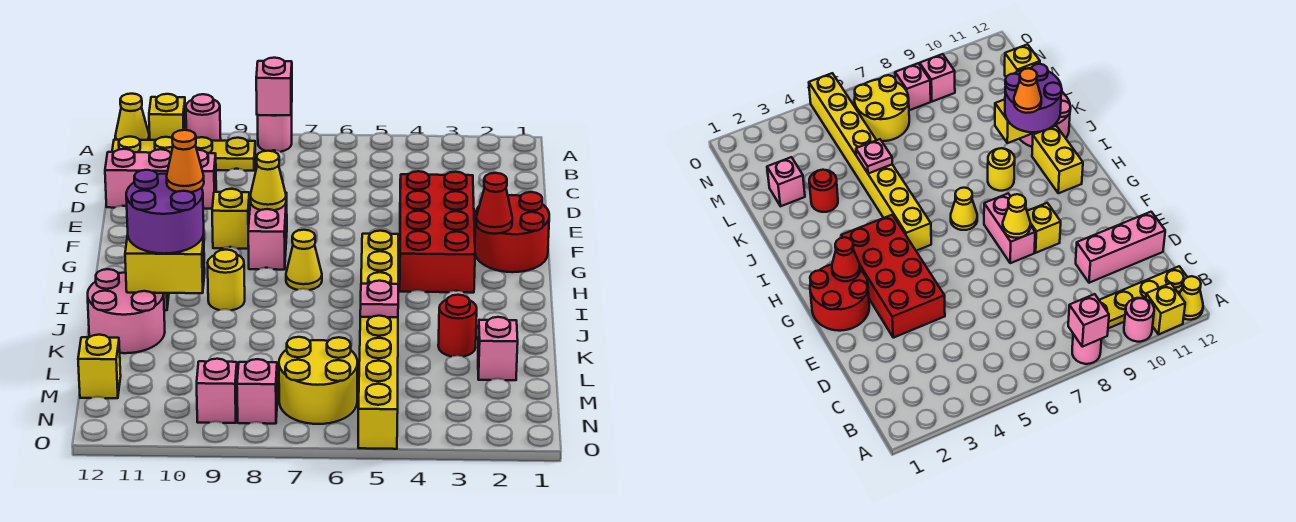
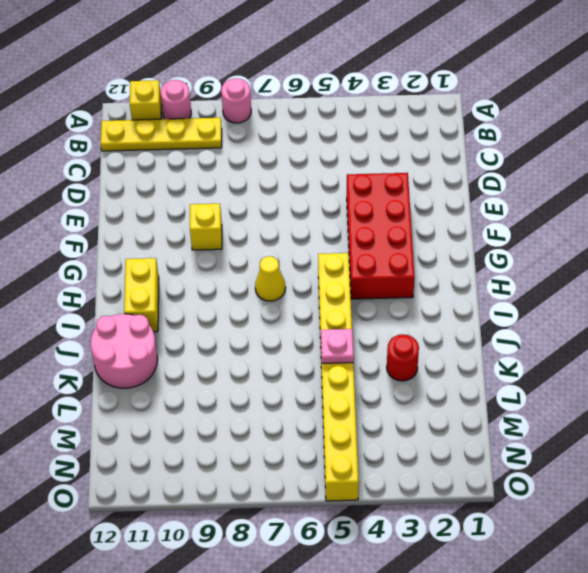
none -> yellow 1x1 cone [115,94,149,140]
none -> pink 1x3 brick [105,149,216,209]
none -> red 2x2 round brick [475,192,549,272]

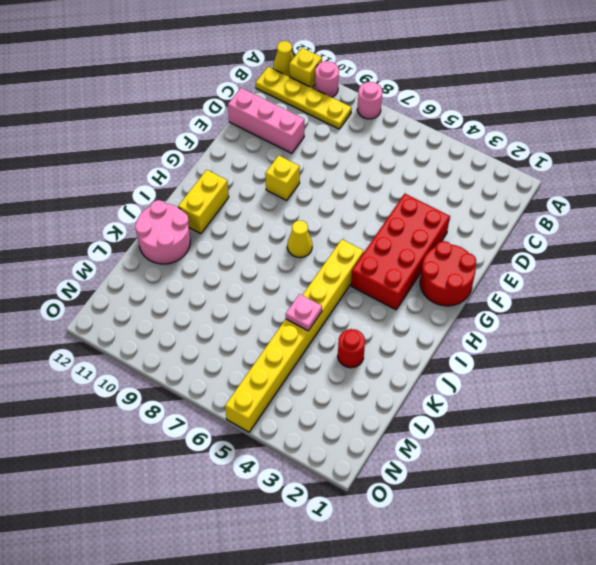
none -> pink 1x2 brick [248,193,287,270]
none -> yellow 1x1 round brick [207,250,245,310]
none -> pink 1x1 brick [478,317,518,380]

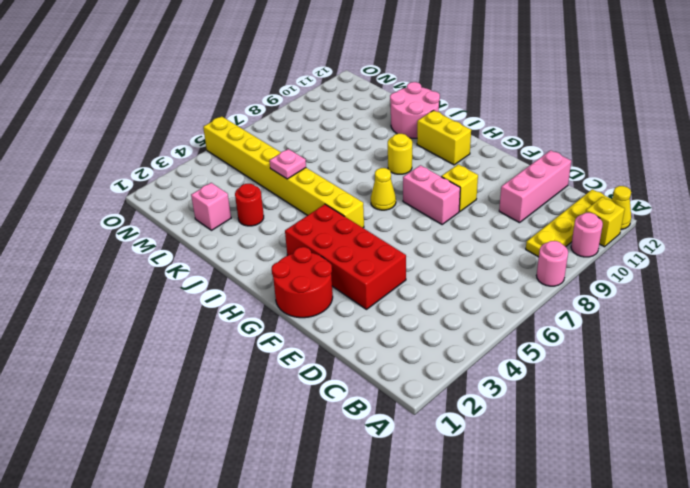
none -> yellow 2x2 round brick [279,337,358,424]
none -> yellow 1x1 brick [78,335,121,398]
none -> pink 1x1 brick [237,359,277,424]

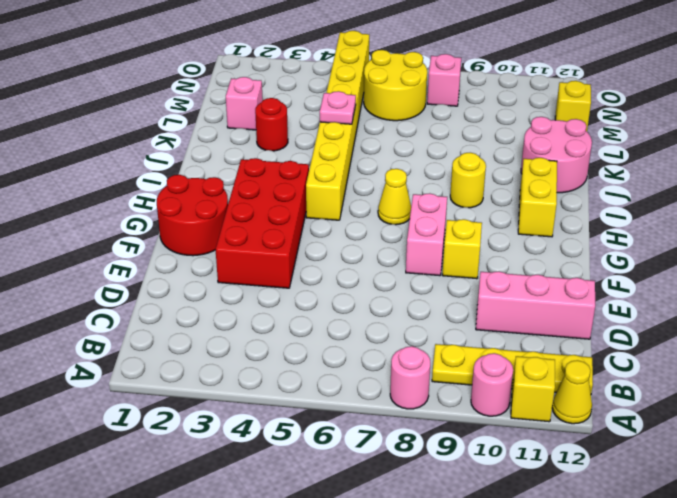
none -> pink 1x1 brick [197,359,237,423]
none -> pink 1x1 brick [256,58,292,115]
none -> yellow 1x1 cone [250,151,286,210]

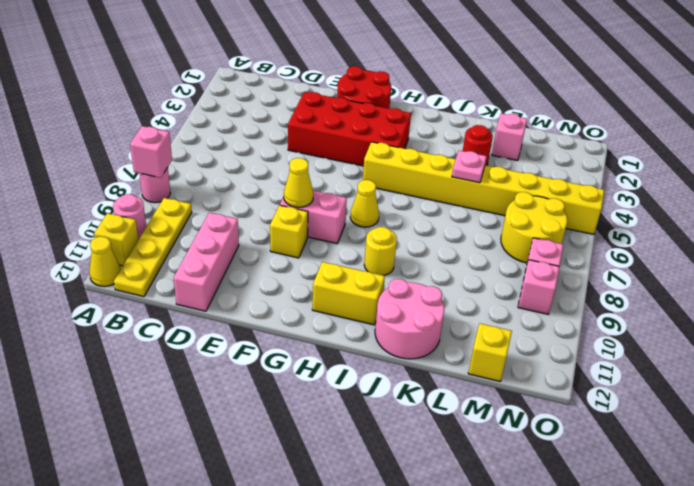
none -> red 1x1 cone [476,173,512,234]
none -> yellow 1x2 brick [125,235,205,293]
none -> purple 2x2 round brick [126,170,204,254]

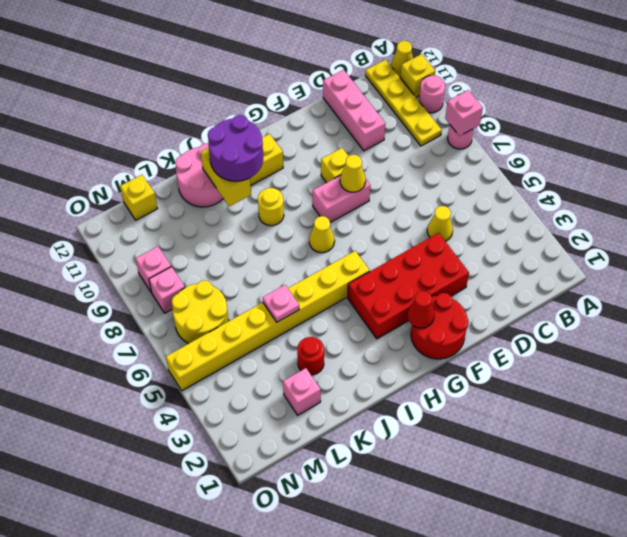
yellow 1x1 cone [427,206,453,241] -> none
none -> orange 1x1 cone [166,130,204,192]

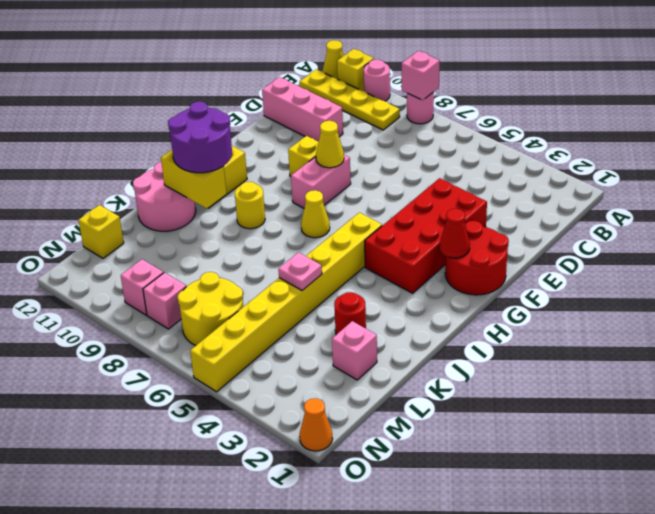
orange 1x1 cone [300,398,332,451] -> orange 1x1 cone moved to [166,130,204,192]

